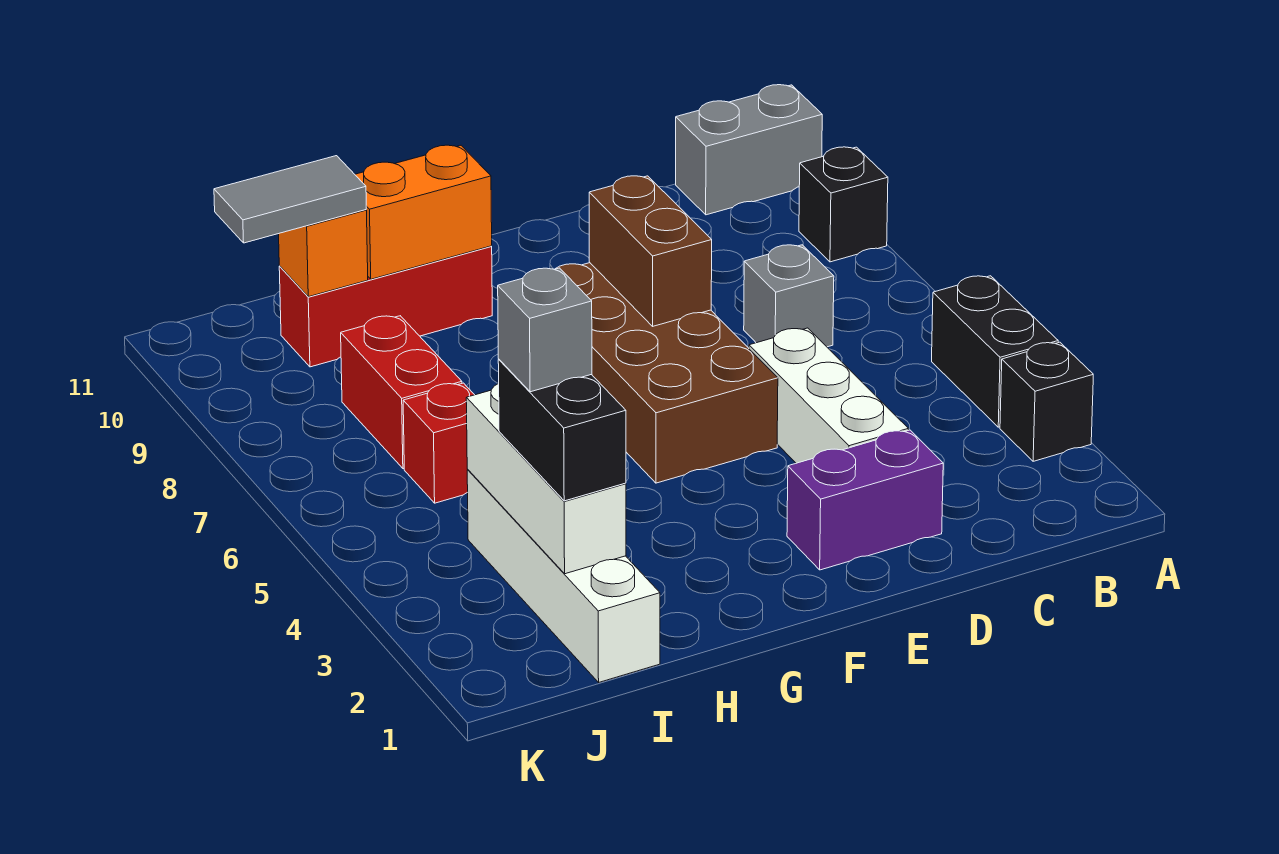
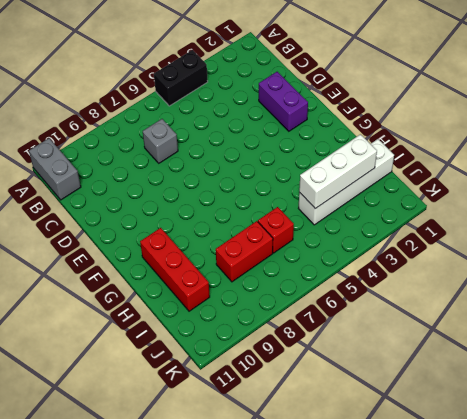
none -> black 1x1 brick [1000,342,1093,461]
none -> black 1x1 brick [799,147,888,262]
none -> white 1x3 brick [749,328,908,463]

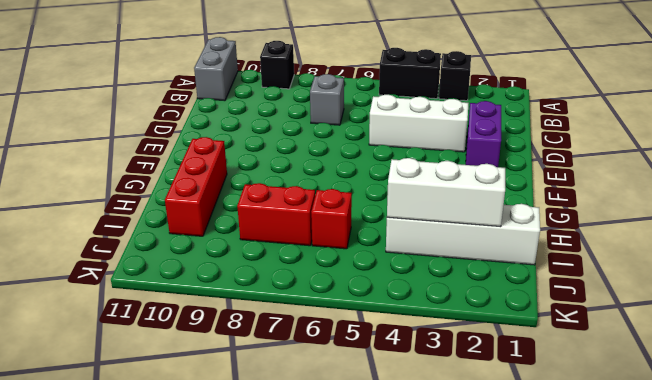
none -> brown 2x4 brick [556,263,778,483]
none -> brown 1x2 brick [589,176,712,326]
none -> orange 1x2 brick [355,145,492,279]

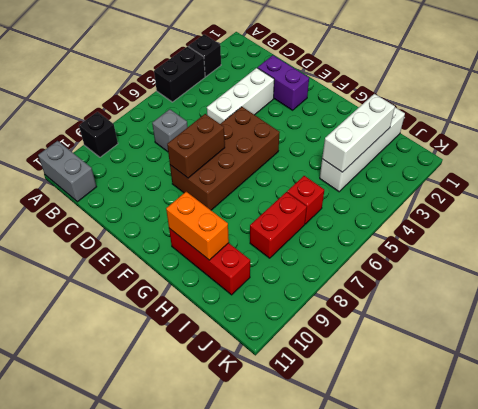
none -> orange 1x1 brick [279,210,368,297]
none -> black 1x2 brick [498,360,626,501]
none -> grey 1x2 tile [214,156,366,243]

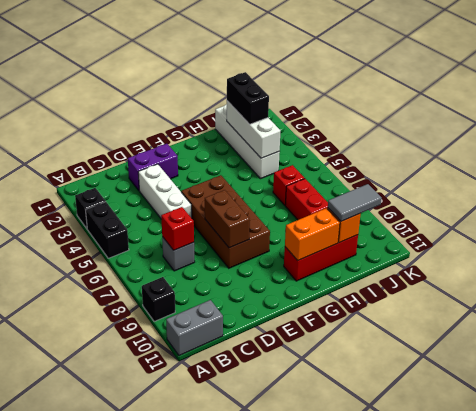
red 1x1 brick [161,207,194,250] -> none
none -> grey 1x1 brick [498,268,592,392]

